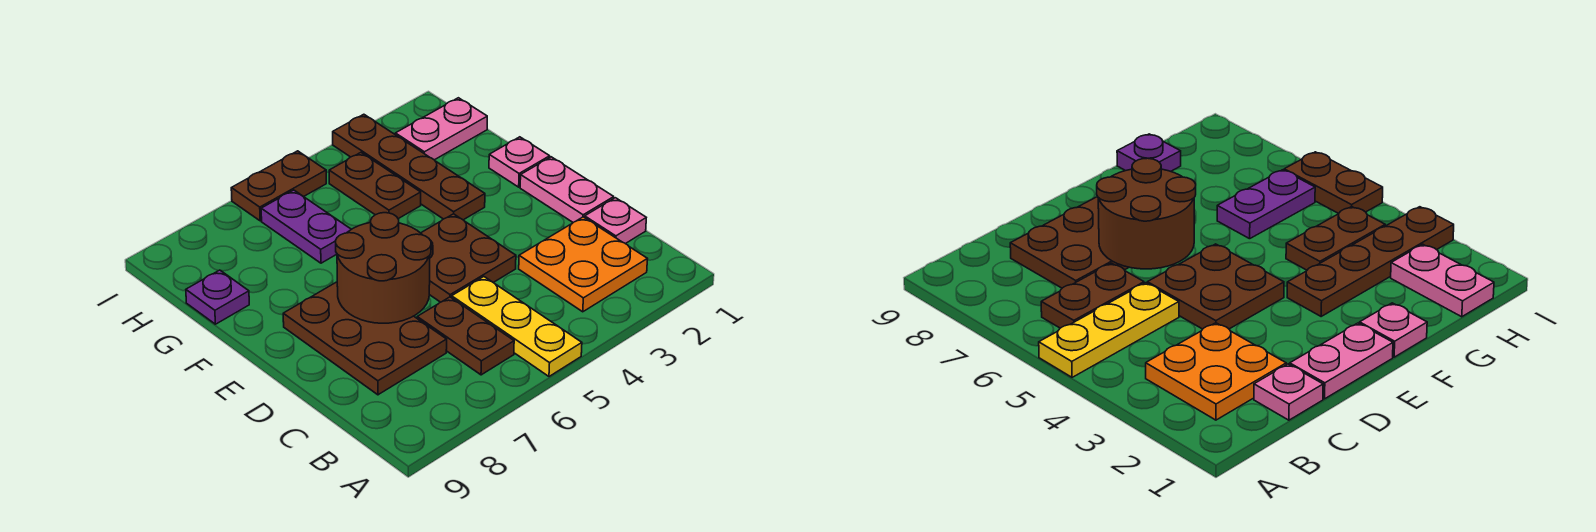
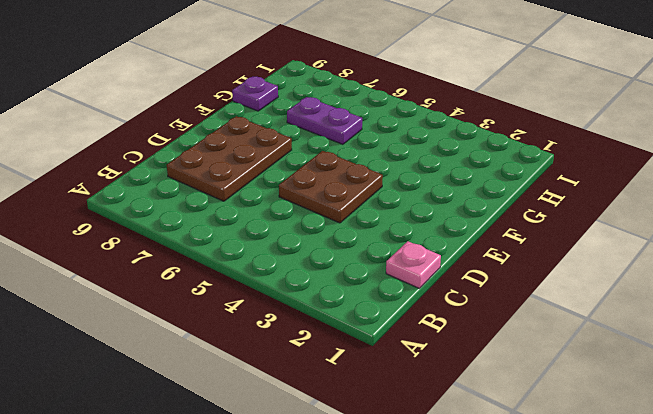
purple 1x2 plate [287,97,362,144] -> purple 1x2 plate turned to [261,190,351,263]
none -> yellow 1x3 plate [452,277,582,376]
none -> orange 2x2 plate [519,217,647,312]
none -> brown 1x2 plate [417,297,514,375]

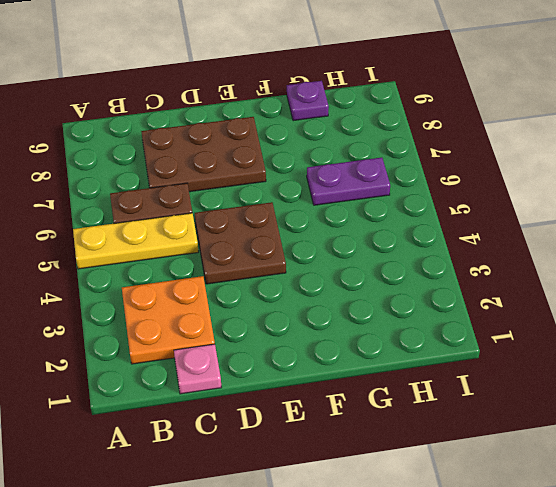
none -> pink 1x2 plate [520,157,614,222]
none -> pink 1x1 plate [489,137,550,187]
none -> brown 1x4 plate [333,114,485,220]

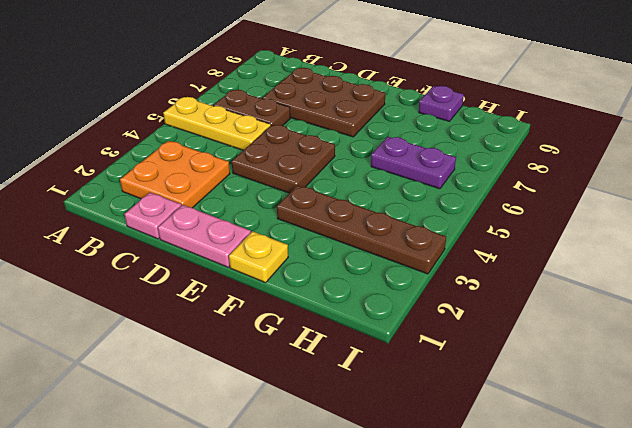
yellow 1x1 plate [229,231,288,283] -> pink 1x1 plate [489,137,550,187]
none -> brown 1x2 plate [329,153,421,219]
none -> pink 1x2 plate [395,98,487,160]
none -> brown 1x2 plate [231,151,326,221]

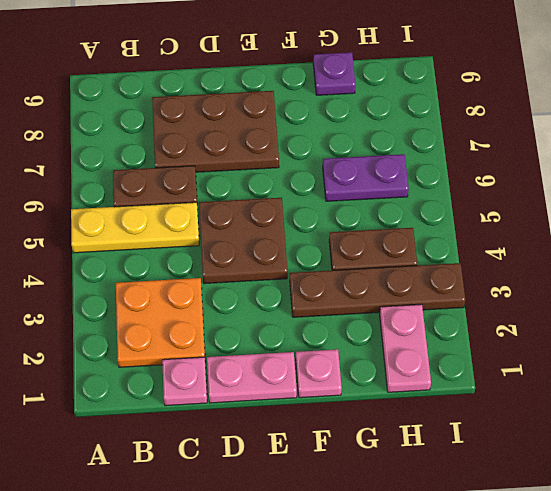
none -> brown 1x2 plate [231,151,326,221]
none -> brown 2x2 round brick [336,213,431,323]

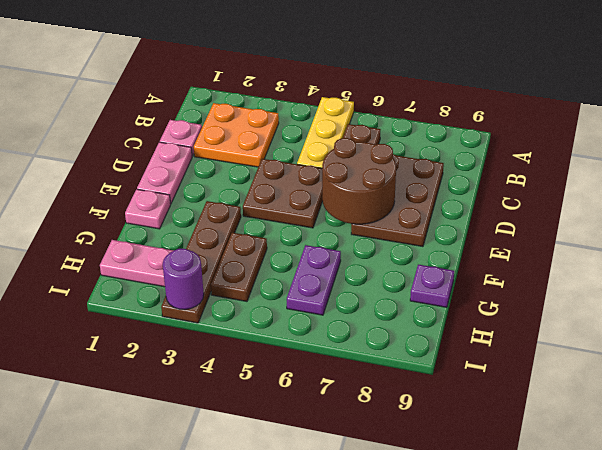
purple 1x1 round brick [163,249,204,309] -> none
none -> brown 1x2 plate [231,151,326,221]

